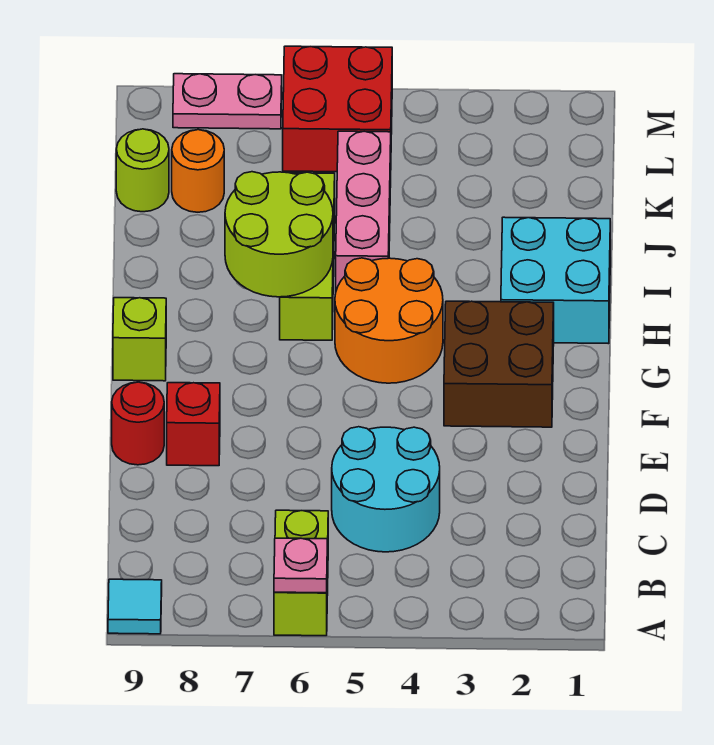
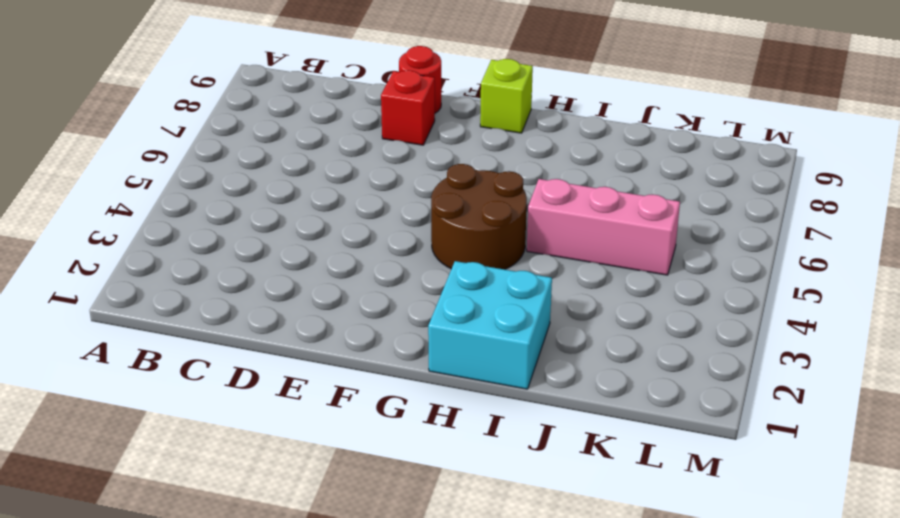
brown 2x2 round brick [431,164,527,269] -> orange 2x2 round brick [335,258,443,383]
none -> lime 1x2 brick [274,510,328,636]
none -> cyan 1x1 tile [108,579,162,634]
none -> cyan 2x2 round brick [332,427,440,552]

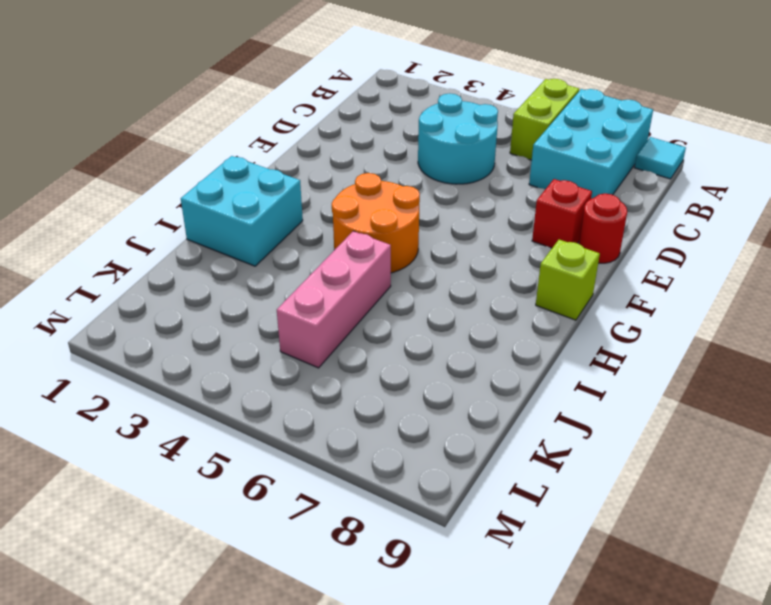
cyan 2x3 brick [529,89,653,199] -> none
none -> brown 2x2 brick [444,301,554,427]
none -> lime 1x3 brick [280,173,335,340]
none -> orange 1x1 round brick [172,130,224,212]

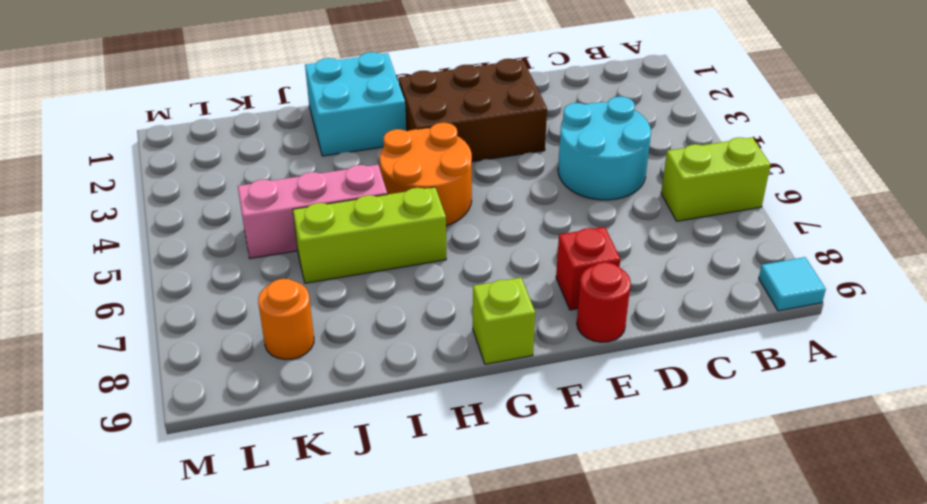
brown 2x3 brick [399,59,547,162] -> brown 2x2 brick [444,301,554,427]
none -> lime 1x1 round brick [116,129,169,212]
none -> red 2x2 brick [283,46,392,172]
none -> pink 1x2 plate [173,74,282,129]

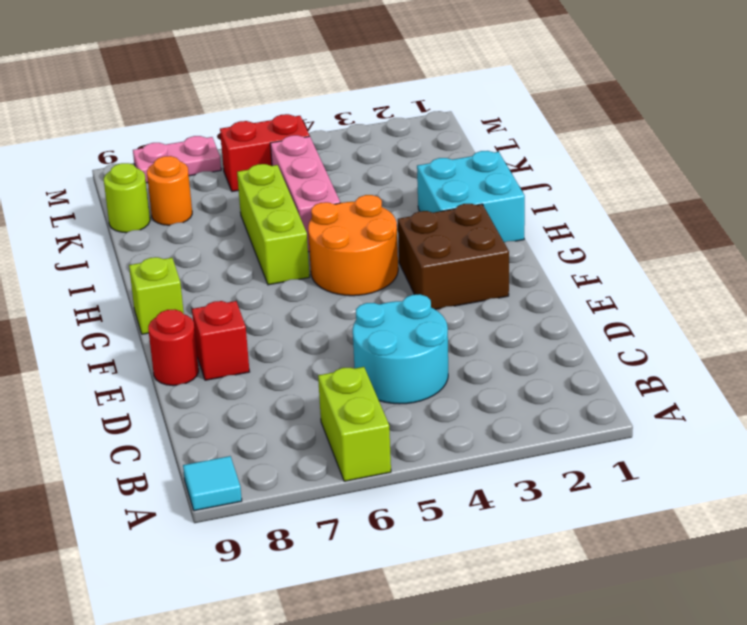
red 1x2 brick [220,114,310,192] -> red 2x2 brick [283,46,392,172]
none -> pink 1x1 plate [274,538,328,593]
none -> lime 2x2 round brick [225,172,333,297]

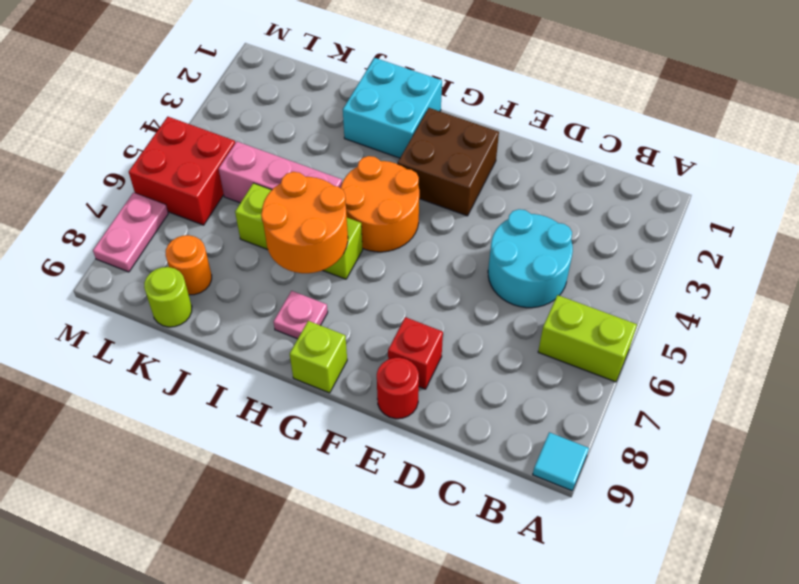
orange 2x2 round brick [261,172,348,273] -> lime 2x2 round brick [225,172,333,297]
pink 1x1 plate [274,291,328,339] -> pink 1x1 plate moved to [274,538,328,593]

